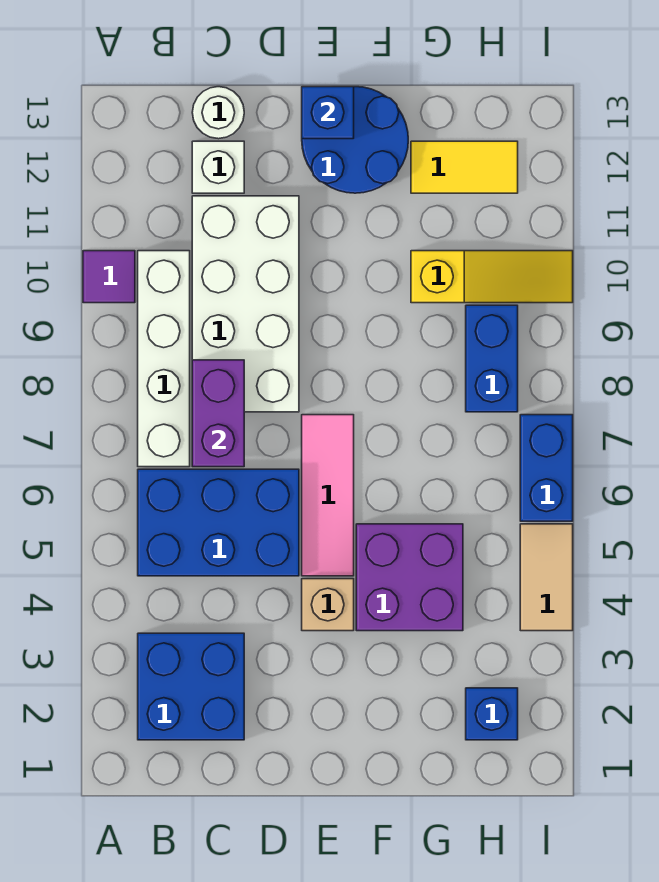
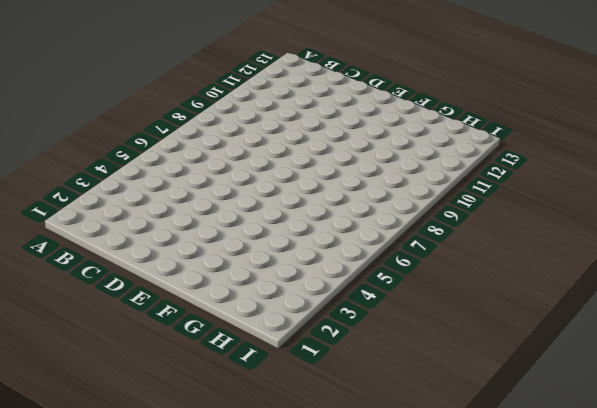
none -> purple 1x1 tile [83,251,135,303]
none -> blue 2x2 brick [138,633,244,740]
none -> blue 2x3 brick [138,469,299,576]

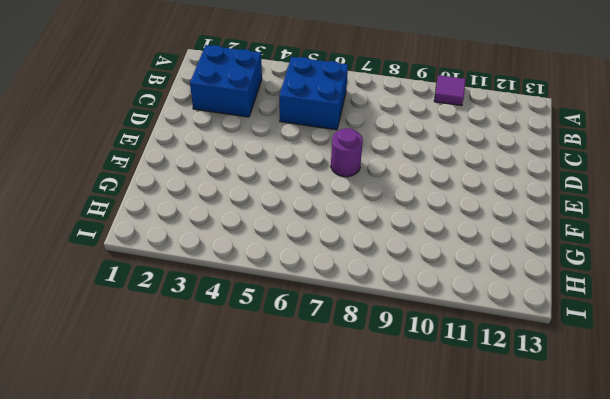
blue 2x2 brick [279,57,348,130] -> blue 2x3 brick [138,469,299,576]
purple 1x1 round brick [331,128,363,177] -> pink 1x3 tile [302,415,354,576]
none -> white 1x4 brick [138,251,190,467]
none -> white 2x4 brick [192,196,299,412]
none -> white 1x1 brick [192,141,244,193]

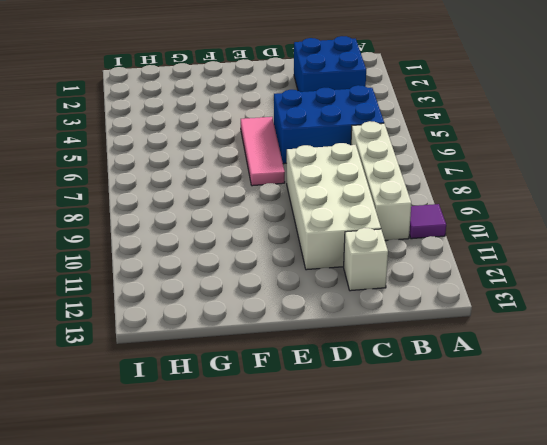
none -> white 1x1 round brick [192,87,244,139]
none -> tan 1x1 brick [302,579,354,631]
none -> blue 2x2 round brick [302,87,408,193]

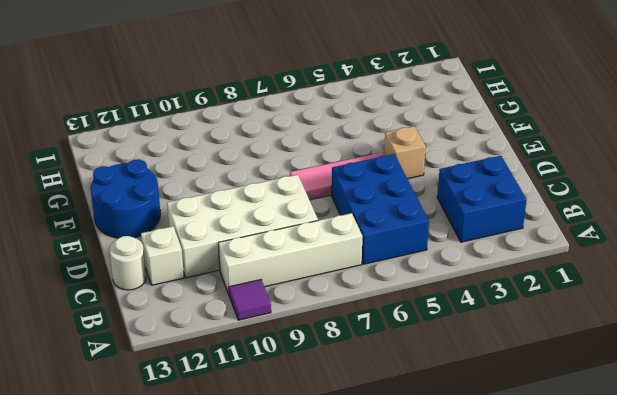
none -> purple 2x2 brick [356,524,463,631]
none -> yellow 1x3 slope [411,251,573,303]
none -> yellow 1x2 tile [411,141,518,193]

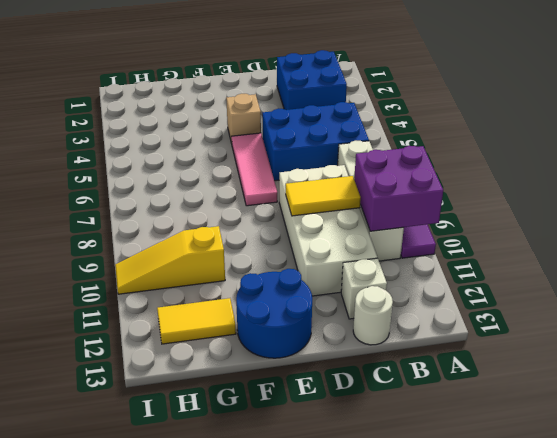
purple 2x2 brick [354,146,443,231] -> purple 2x2 brick moved to [356,524,463,631]
yellow 1x2 tile [286,176,361,216] -> none
none -> blue 1x1 brick [466,688,518,740]
none -> blue 1x2 brick [466,305,518,412]
none -> tan 1x2 tile [520,524,573,631]

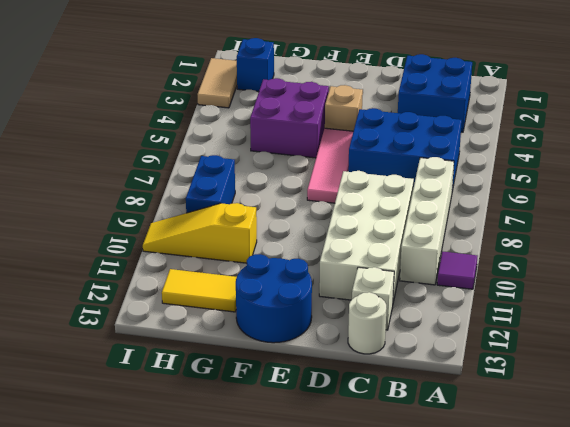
tan 1x2 tile [198,58,237,108] -> tan 1x2 tile moved to [520,524,573,631]
none -> blue 1x2 brick [520,415,573,521]
none -> purple 1x2 brick [192,360,244,467]
none -> blue 1x1 brick [302,87,354,139]

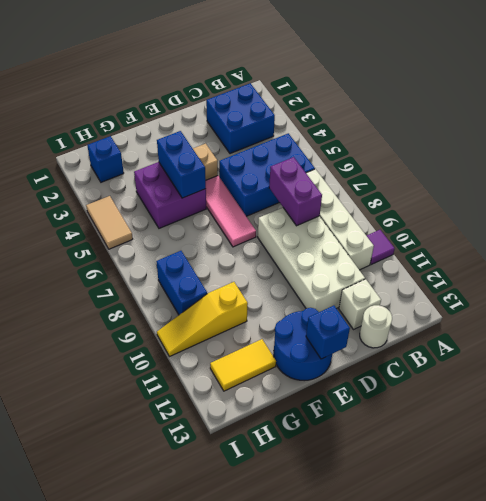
blue 1x2 brick [157,131,206,198] -> blue 1x2 brick moved to [520,415,573,521]

